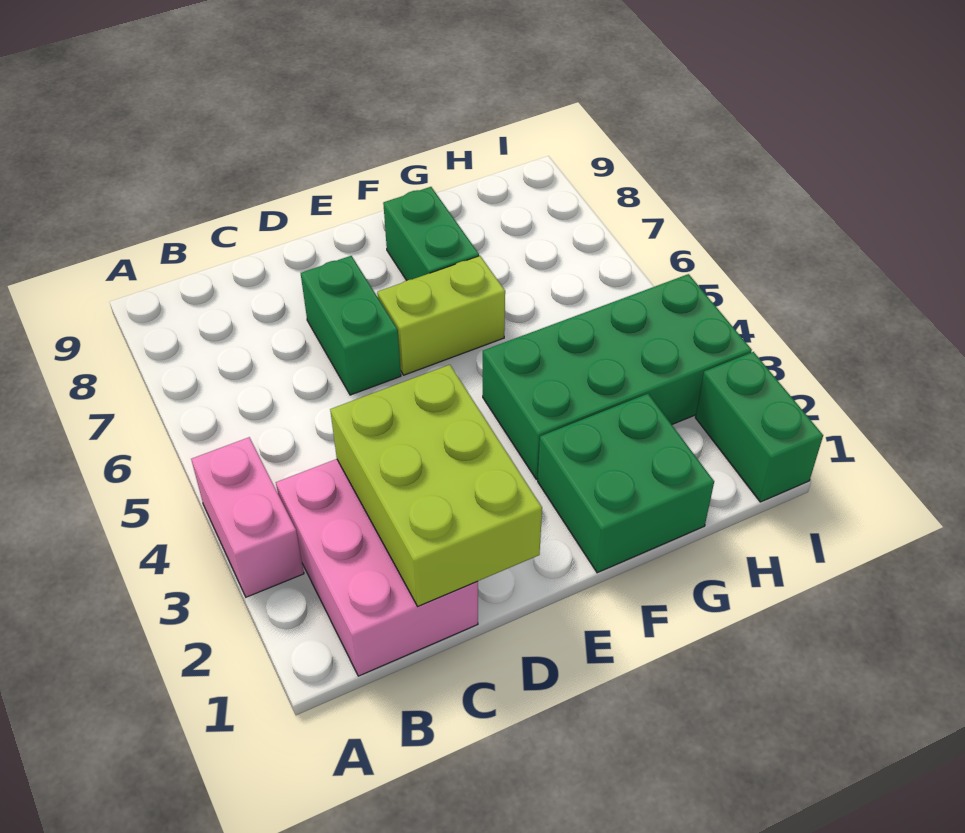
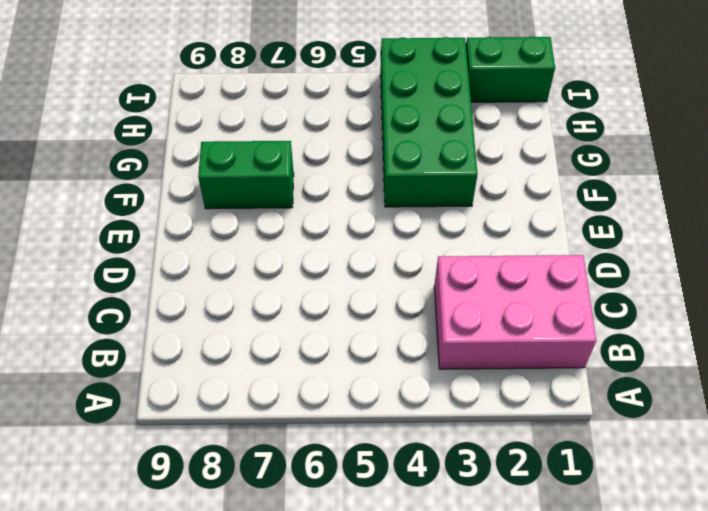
none -> pink 1x2 brick [191,437,304,597]
none -> green 1x2 brick [301,256,401,395]

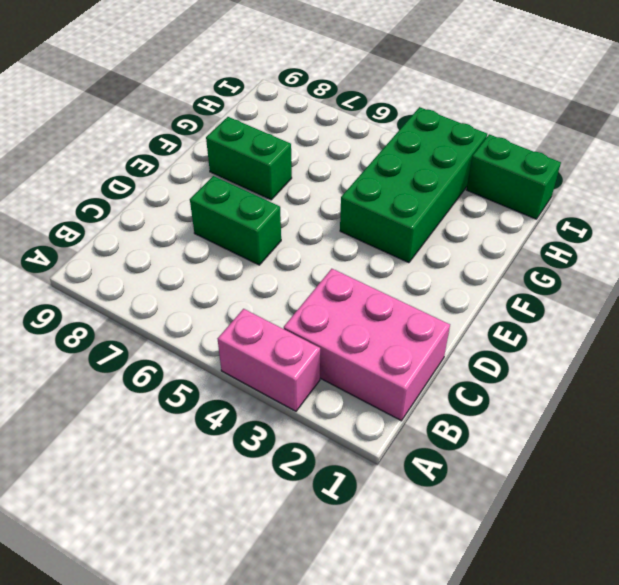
none -> lime 1x2 brick [377,256,505,375]
none -> green 2x2 brick [538,394,714,573]

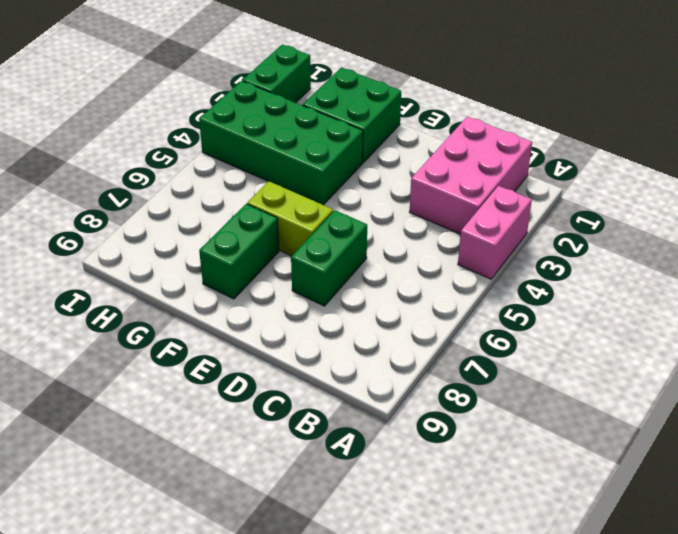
none -> lime 2x3 brick [330,365,542,606]

